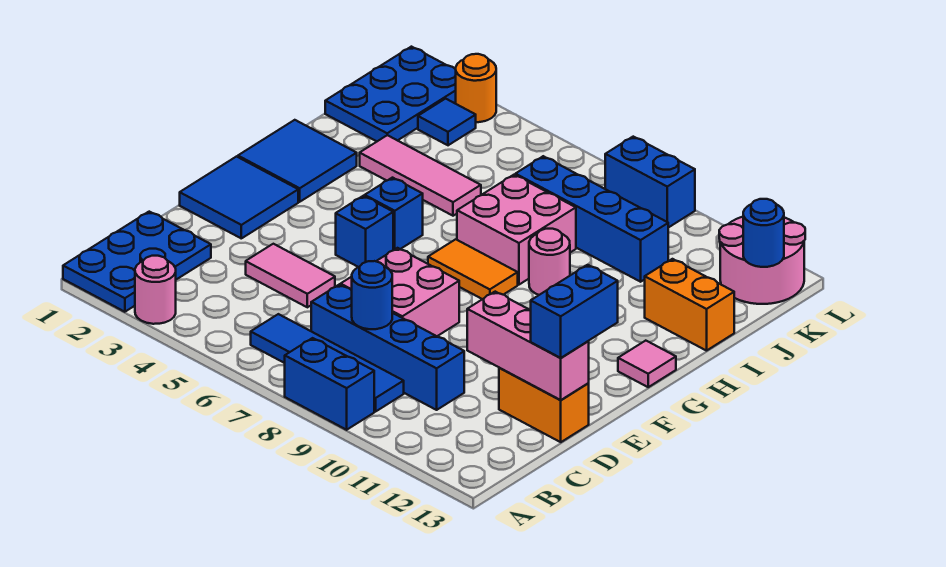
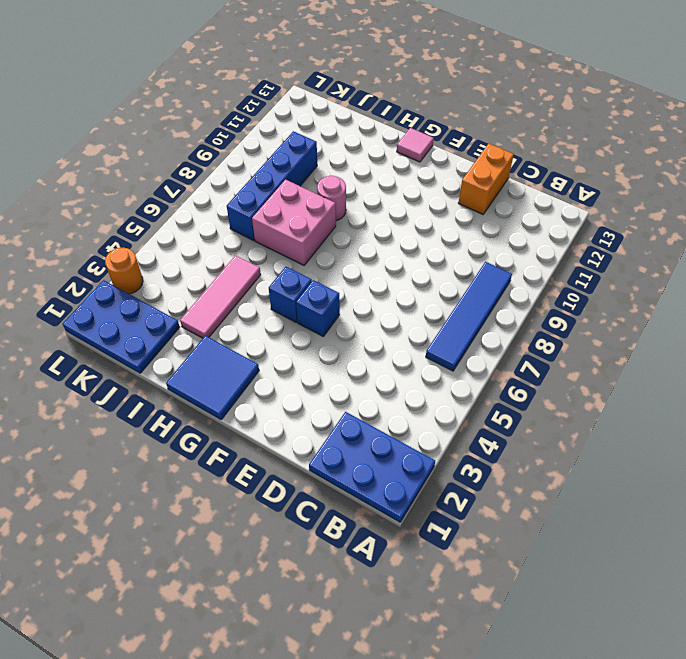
none -> pink 1x1 round brick [135,256,176,324]
none -> blue 1x2 brick [285,338,374,430]
none -> blue 1x4 brick [311,285,464,410]

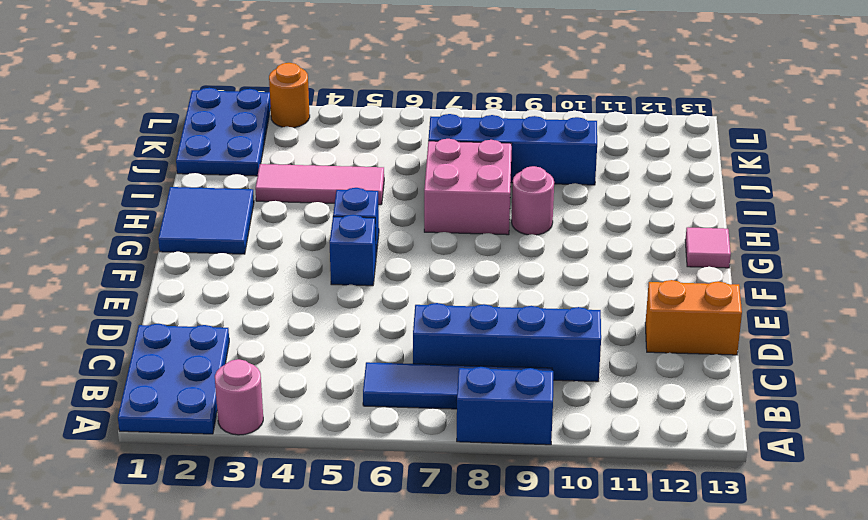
none -> pink 1x2 tile [246,244,335,307]
none -> pink 2x2 brick [341,248,459,336]
none -> blue 2x2 tile [180,157,298,238]

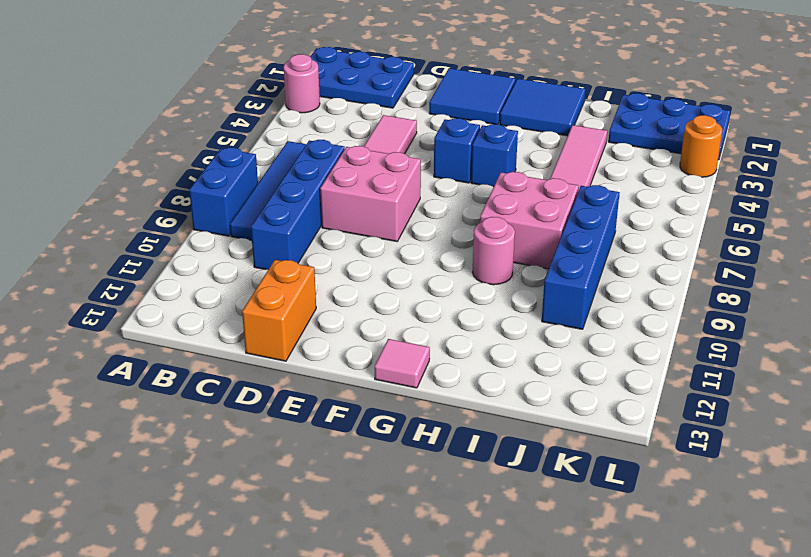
none -> orange 1x2 tile [428,239,518,299]
none -> orange 1x2 brick [645,259,734,351]
none -> blue 1x1 tile [418,99,476,145]

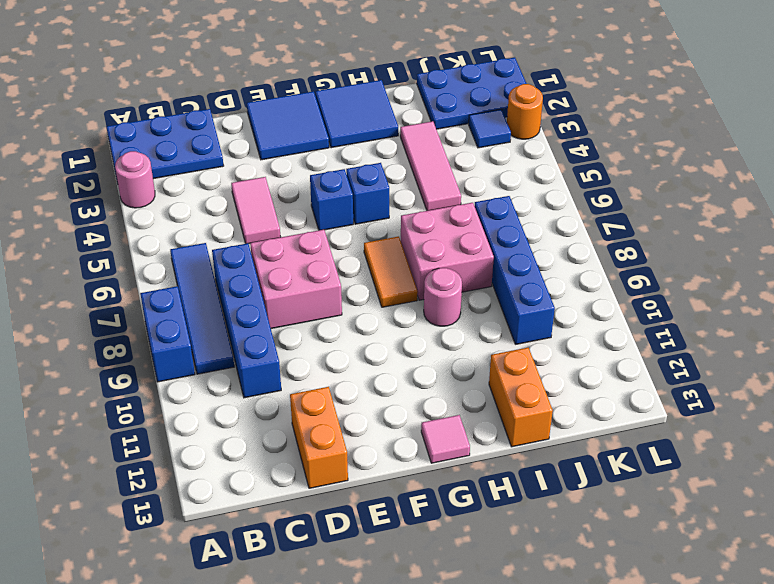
none -> pink 2x2 round brick [719,217,805,304]
none -> blue 1x2 brick [605,137,695,228]
none -> blue 1x1 round brick [352,261,392,329]

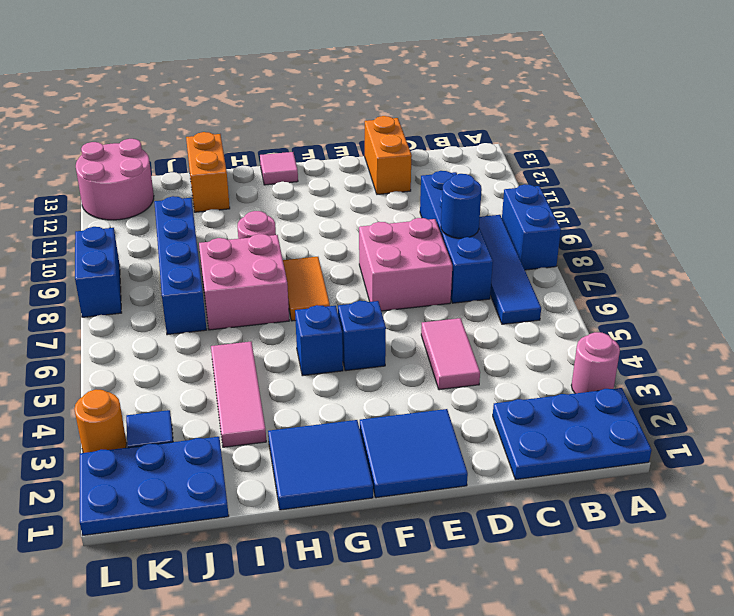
none -> pink 1x3 brick [467,292,589,400]
none -> blue 1x1 round brick [743,199,784,267]
none -> blue 1x2 brick [531,265,618,358]

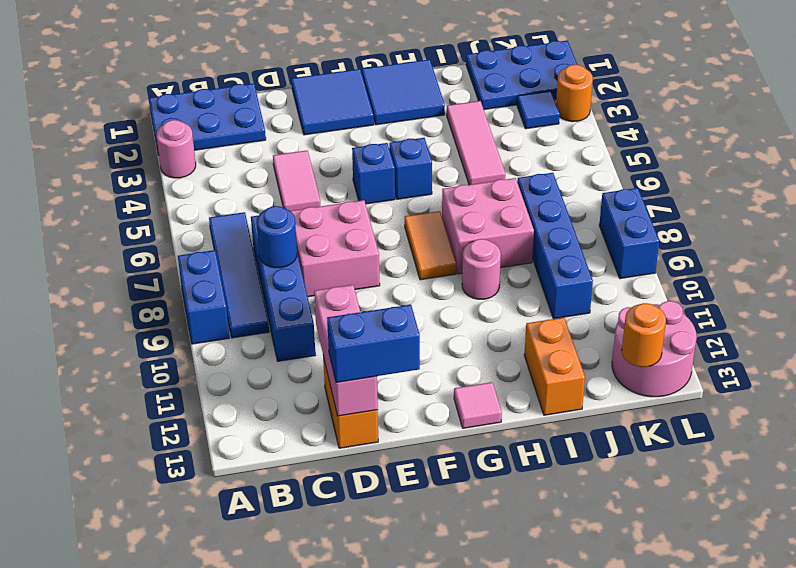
orange 1x1 round brick [622,303,666,367] -> blue 1x1 round brick [743,199,784,267]

